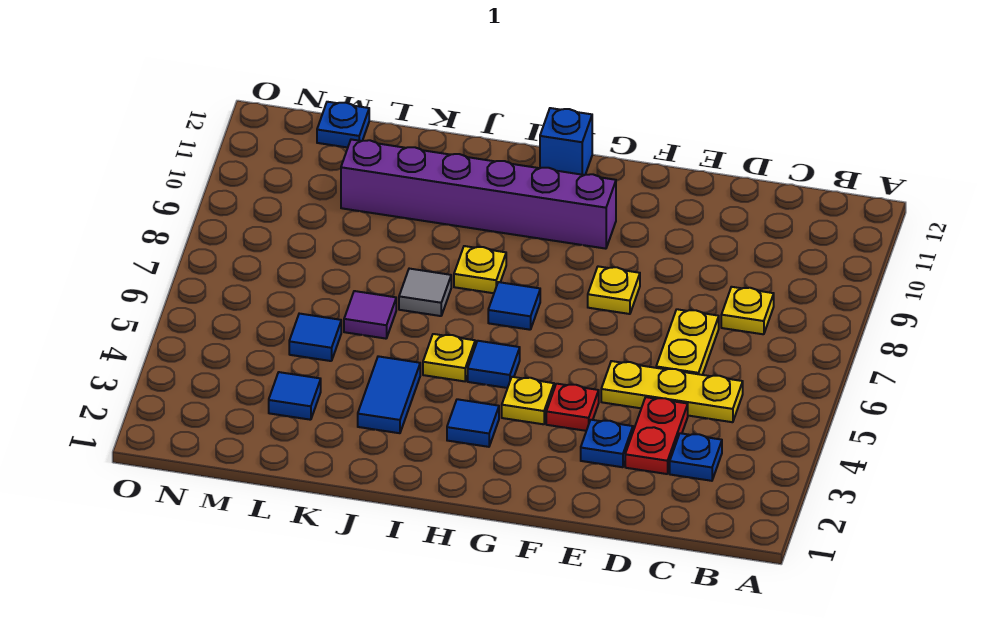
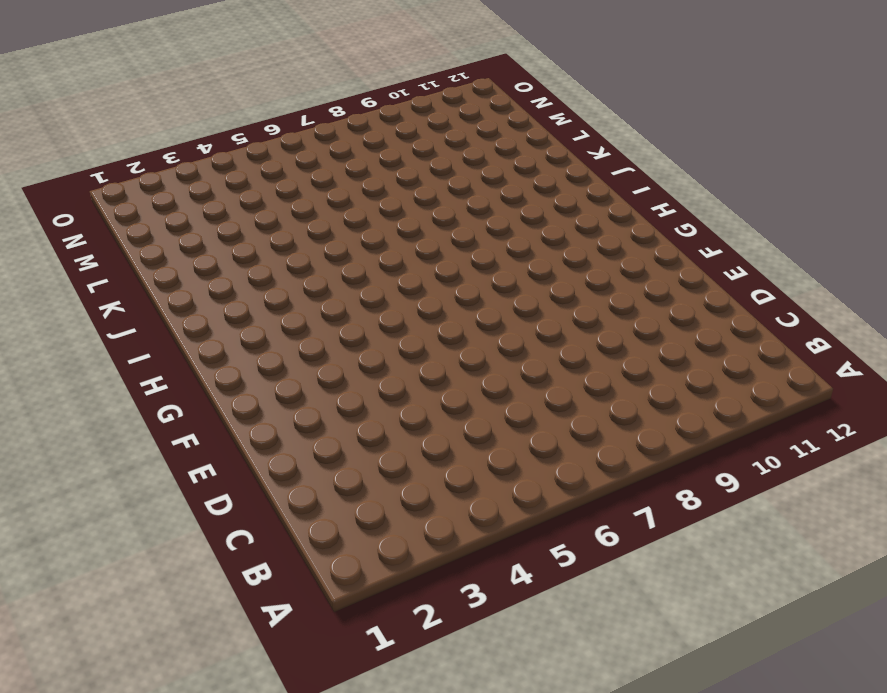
none -> blue 1x1 plate [670,433,722,481]
none -> yellow 1x3 plate [601,361,743,422]
none -> yellow 1x1 plate [721,287,774,334]

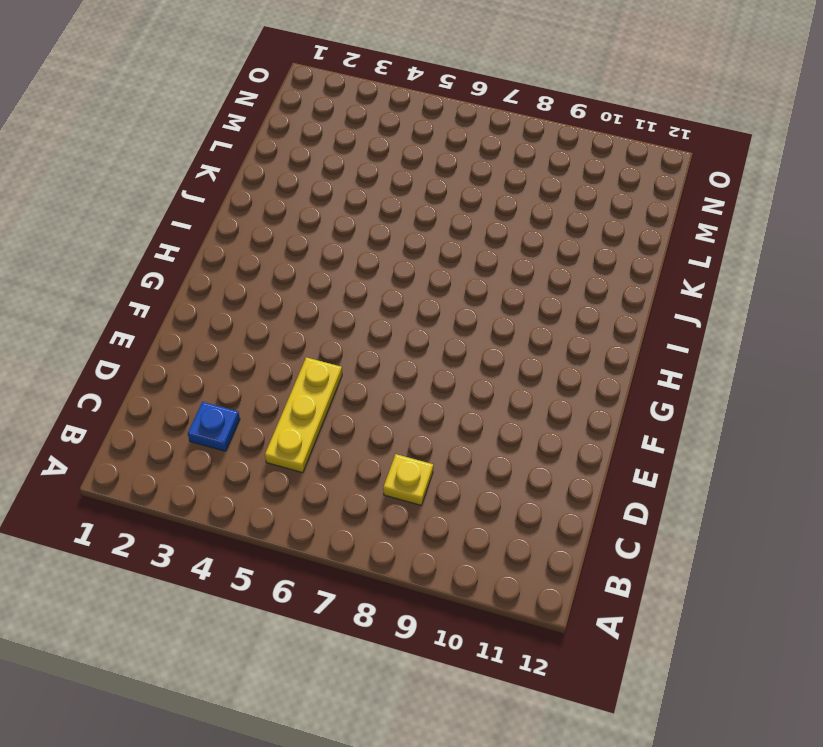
none -> red 1x2 plate [625,397,688,474]
none -> yellow 1x2 plate [656,309,719,375]
none -> blue 1x1 plate [581,420,633,467]

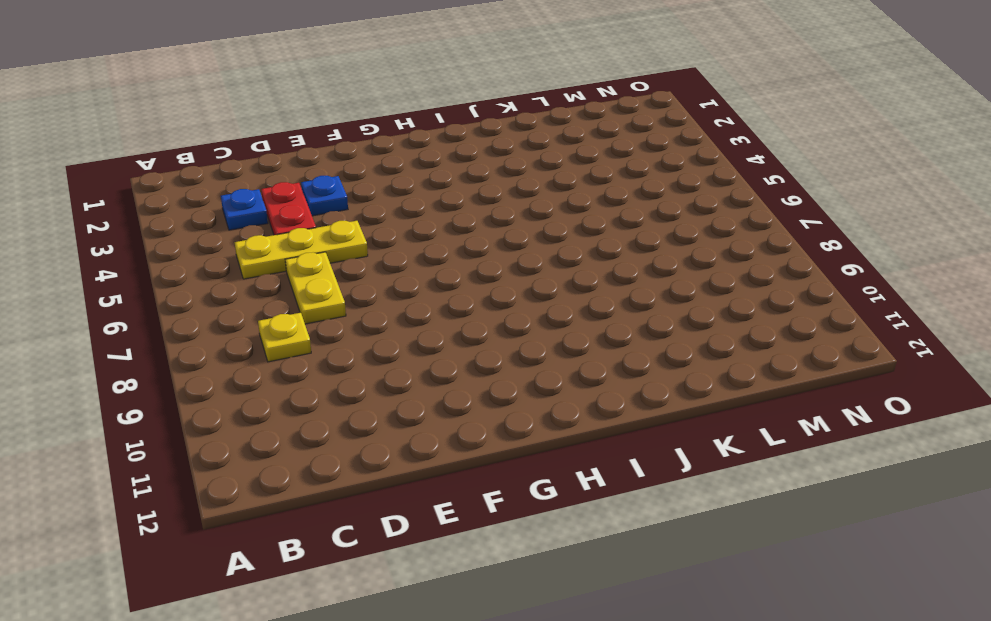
none -> red 1x1 plate [546,384,599,431]
none -> yellow 1x1 plate [588,266,640,314]
none -> yellow 1x1 plate [502,377,554,424]

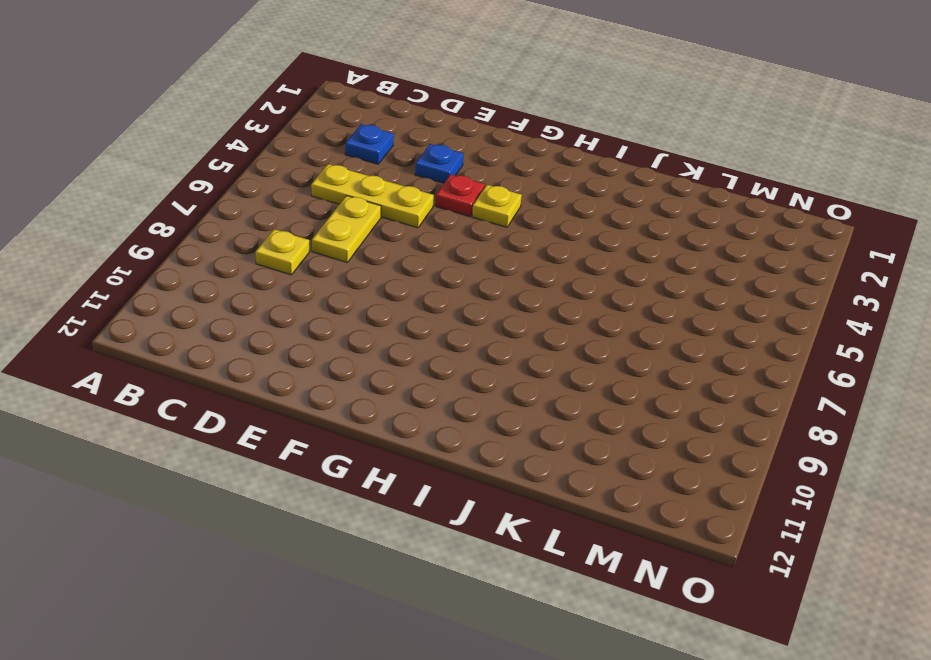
none -> red 1x2 plate [625,397,688,474]
none -> yellow 1x1 plate [588,266,640,314]
none -> purple 1x6 brick [341,139,616,249]

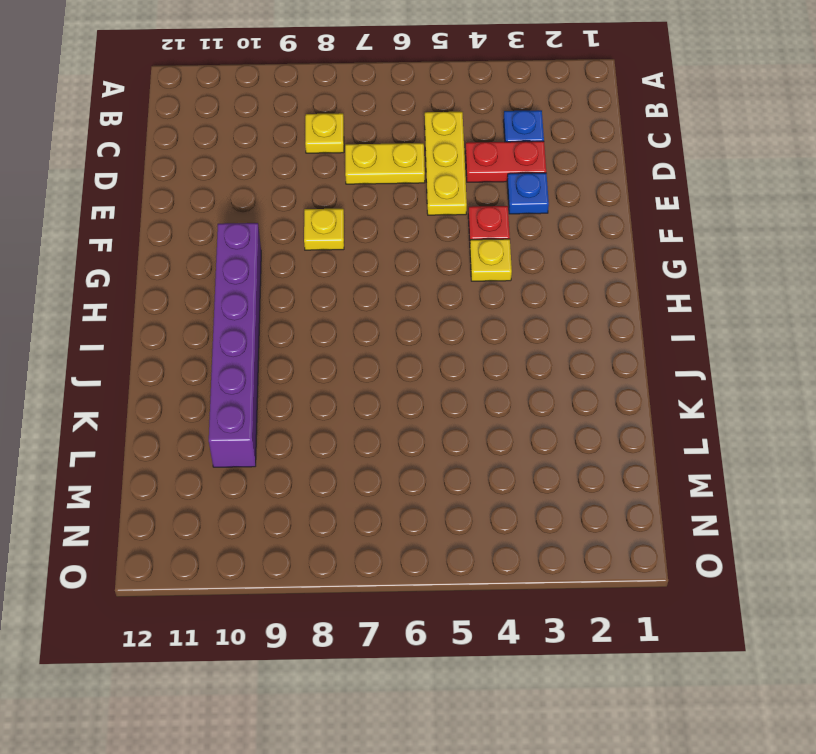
none -> blue 1x1 tile [447,399,499,447]
none -> blue 1x1 tile [468,341,520,388]
none -> blue 1x1 tile [488,282,540,330]

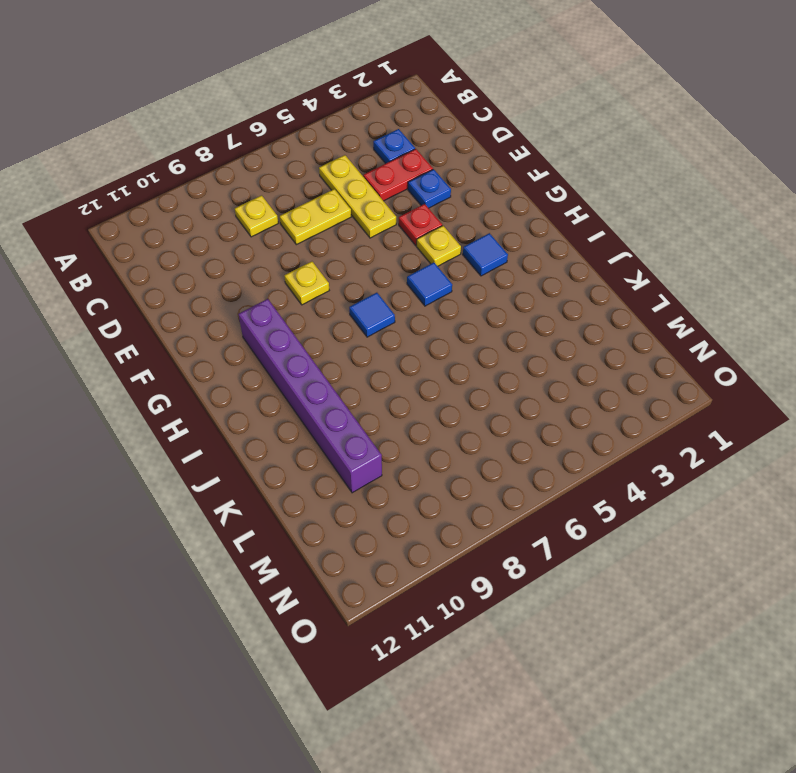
none -> blue 1x1 brick [540,108,592,175]
none -> yellow 1x1 plate [423,334,475,381]
none -> yellow 1x1 plate [454,246,506,293]

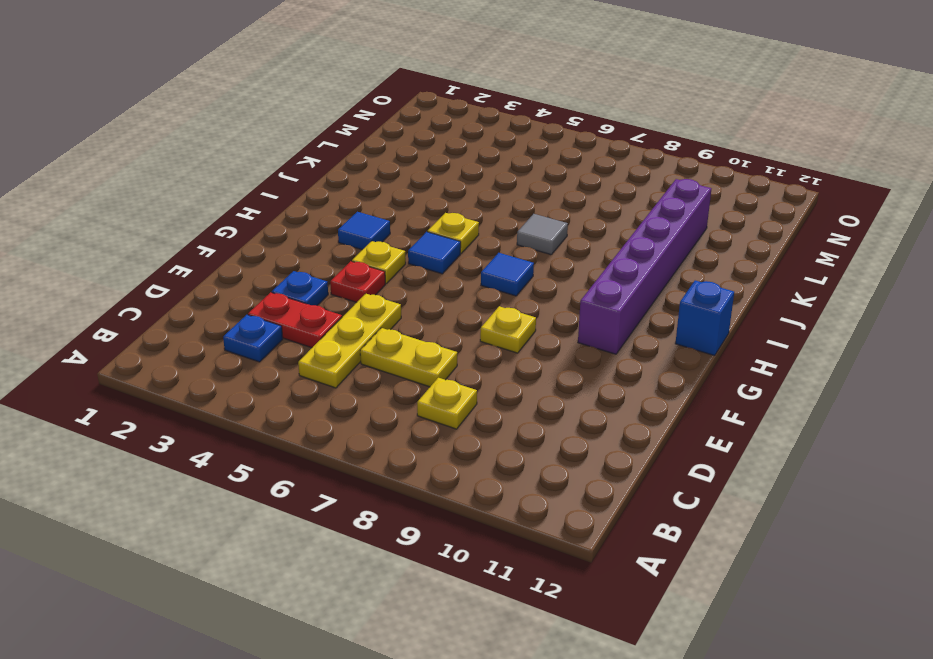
none -> yellow 1x1 plate [454,246,506,293]
none -> blue 1x2 tile [358,356,420,433]
none -> purple 1x1 tile [344,291,396,339]

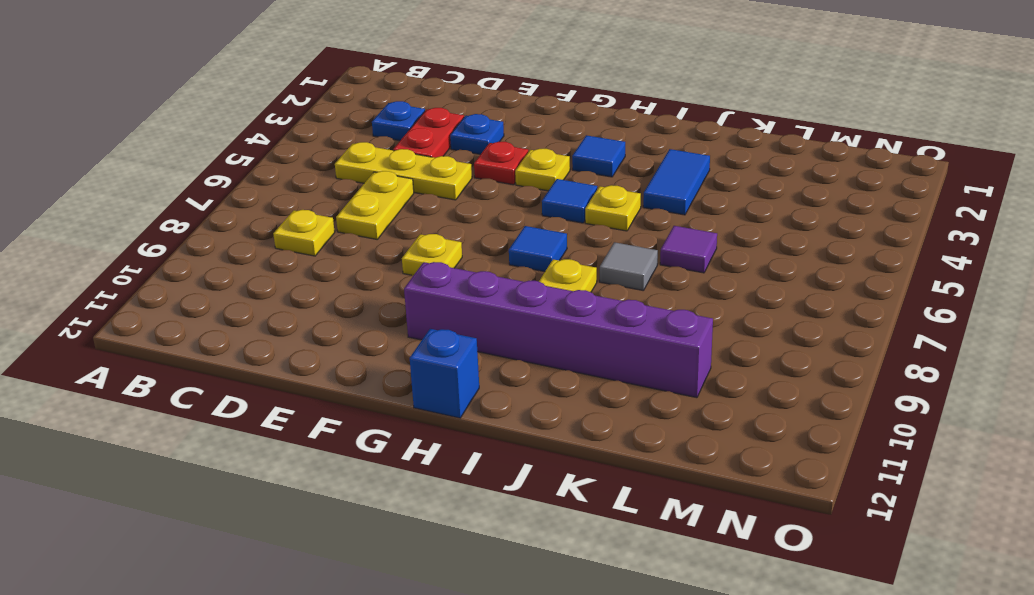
none -> blue 1x1 tile [269,372,321,420]
none -> blue 1x1 tile [289,314,341,361]
none -> blue 1x1 plate [317,102,369,148]

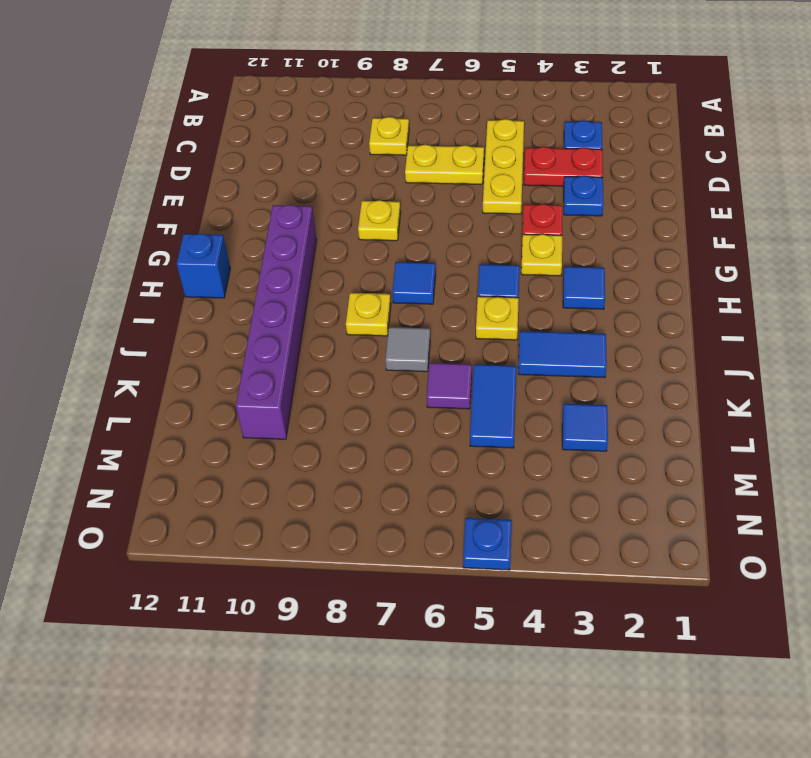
blue 1x2 tile [470,364,516,448] -> blue 1x1 tile [289,314,341,361]
blue 1x1 plate [463,518,512,570] -> blue 1x1 plate moved to [317,102,369,148]

